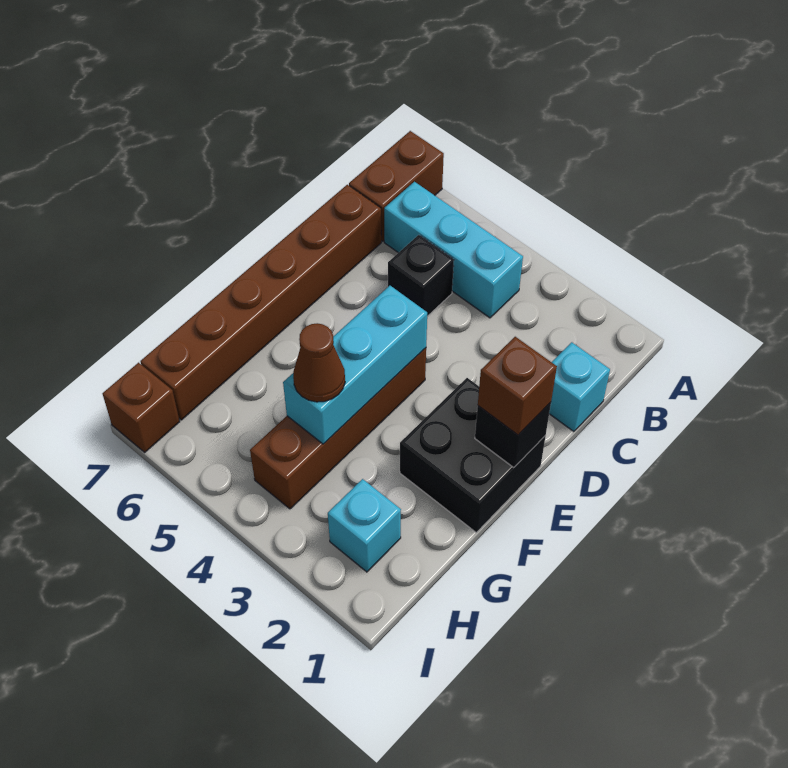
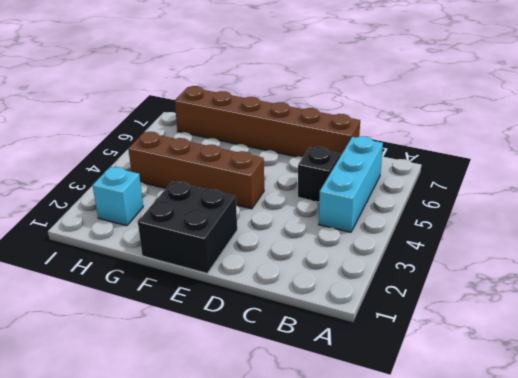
none -> brown 1x2 brick [349,131,444,241]
none -> cyan 1x1 brick [549,342,610,432]
none -> brown 1x1 brick [103,363,180,452]

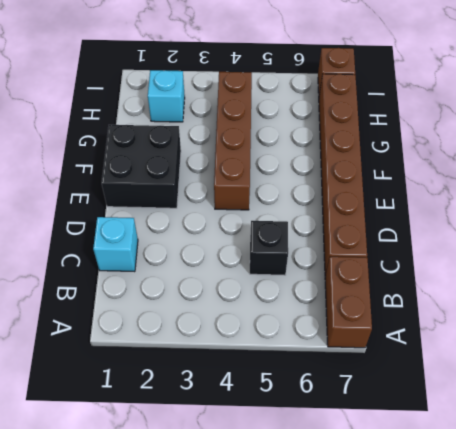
none -> cyan 1x3 brick [384,182,523,318]
none -> black 1x1 brick [475,402,551,468]
none -> cyan 1x3 brick [283,286,427,444]

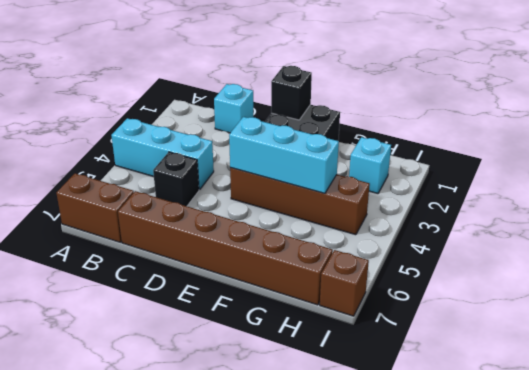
cyan 1x3 brick [111,118,214,190] -> cyan 1x3 brick turned to [384,182,523,318]
none -> brown 1x1 brick [478,337,557,435]
none -> brown 1x1 cone [293,323,345,402]

